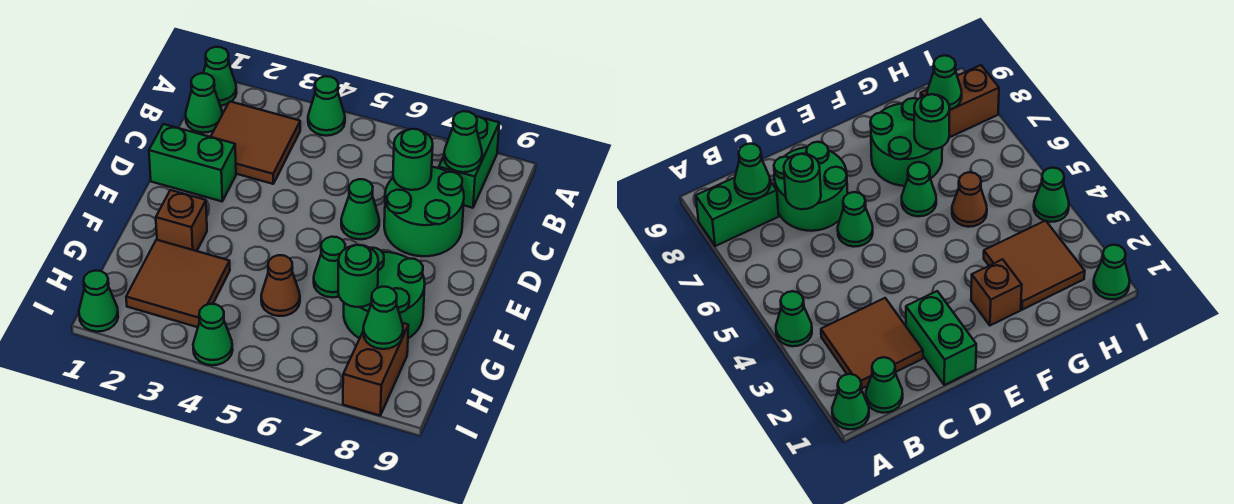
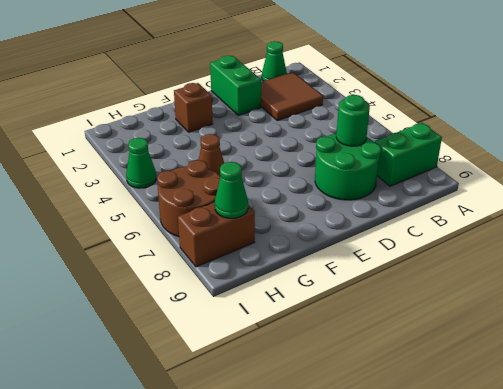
brown 2x2 round brick [157,160,221,237] -> none
none -> green 1x1 cone [204,47,237,106]
none -> green 1x1 cone [308,76,345,136]
none -> green 1x1 cone [341,179,379,239]

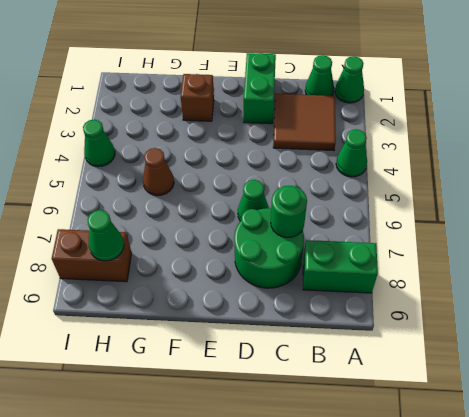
none -> green 1x1 cone [314,237,345,297]
none -> green 2x2 round brick [344,248,425,338]
none -> brown 2x2 tile [126,240,230,327]

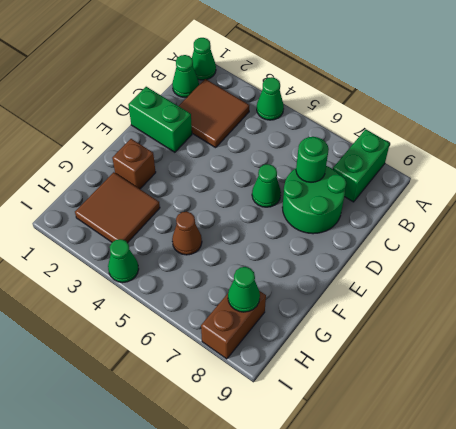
none -> green 1x1 cone [314,237,345,297]
none -> green 2x2 round brick [344,248,425,338]
none -> green 1x1 cone [79,271,118,332]

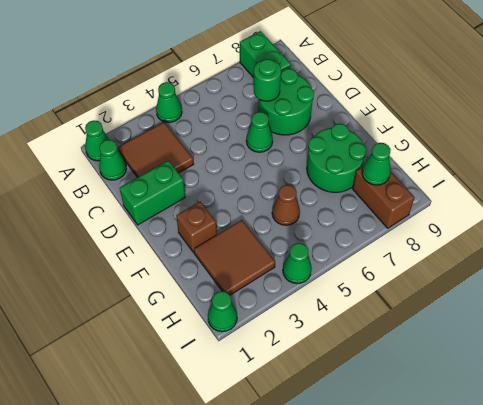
none -> green 1x1 cone [314,237,345,297]
none -> green 1x1 cone [444,111,482,172]
none -> green 1x1 round brick [338,245,378,307]

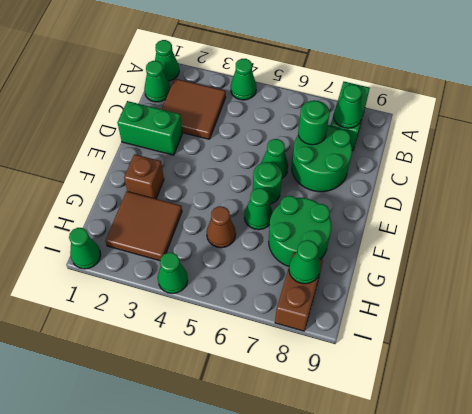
green 1x1 round brick [253,162,282,204] -> green 1x1 round brick moved to [338,245,378,307]

